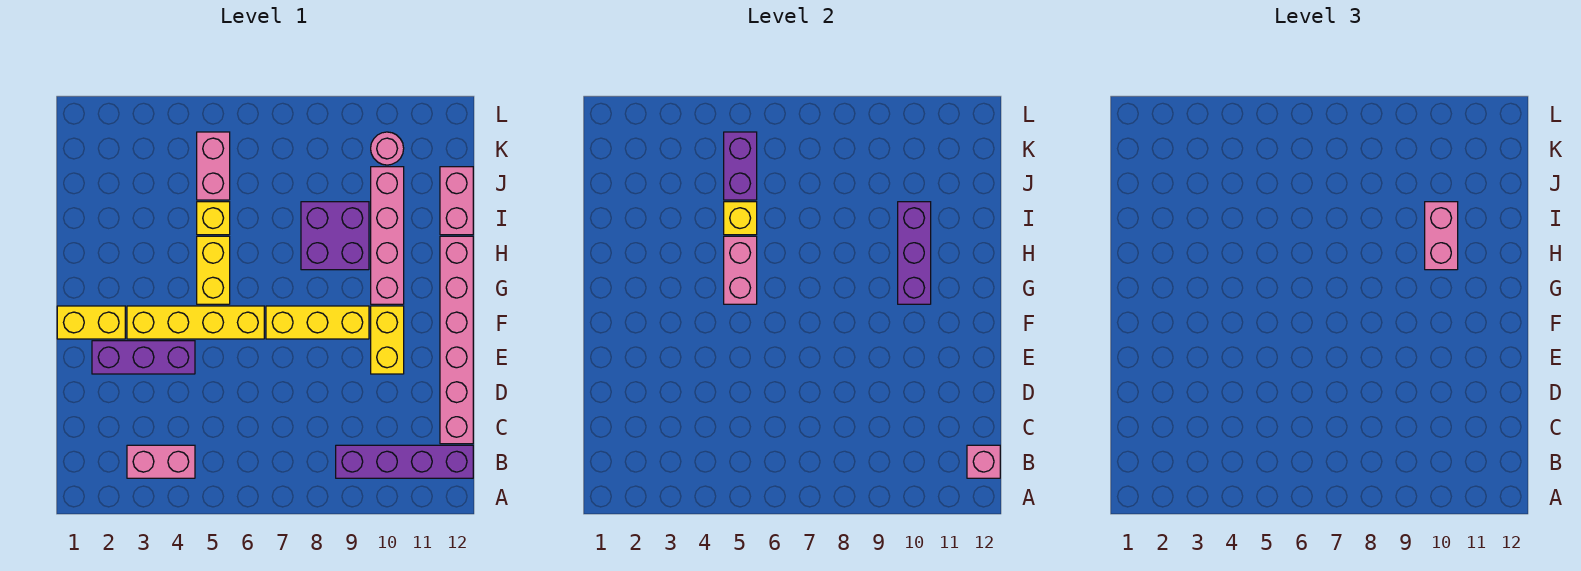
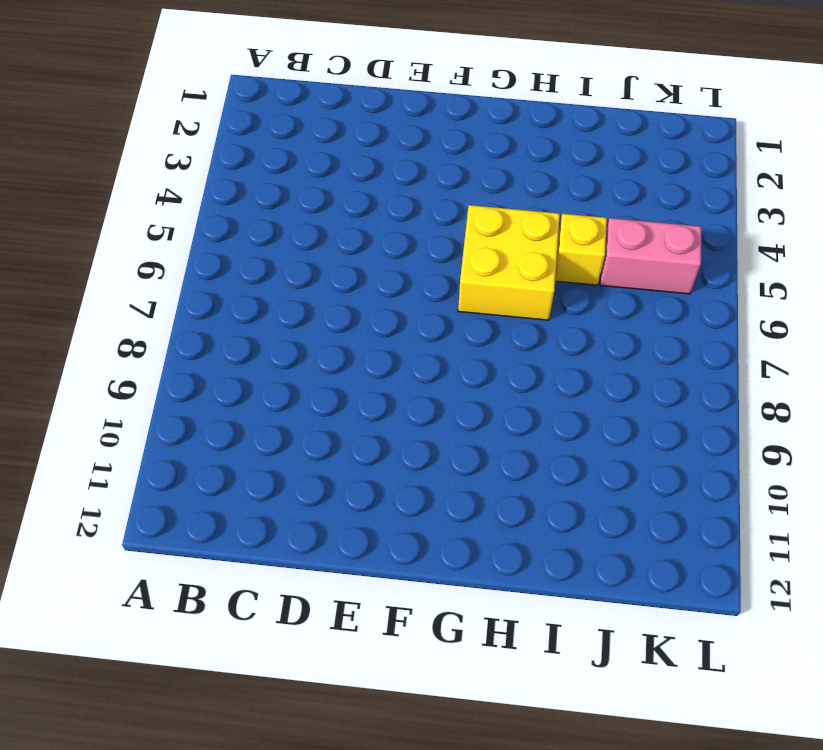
yellow 2x2 brick [458,205,560,320] -> yellow 1x2 brick [197,236,230,304]
none -> pink 1x2 brick [127,445,195,478]
none -> purple 1x4 brick [336,445,473,478]
none -> pink 1x6 brick [440,236,473,444]

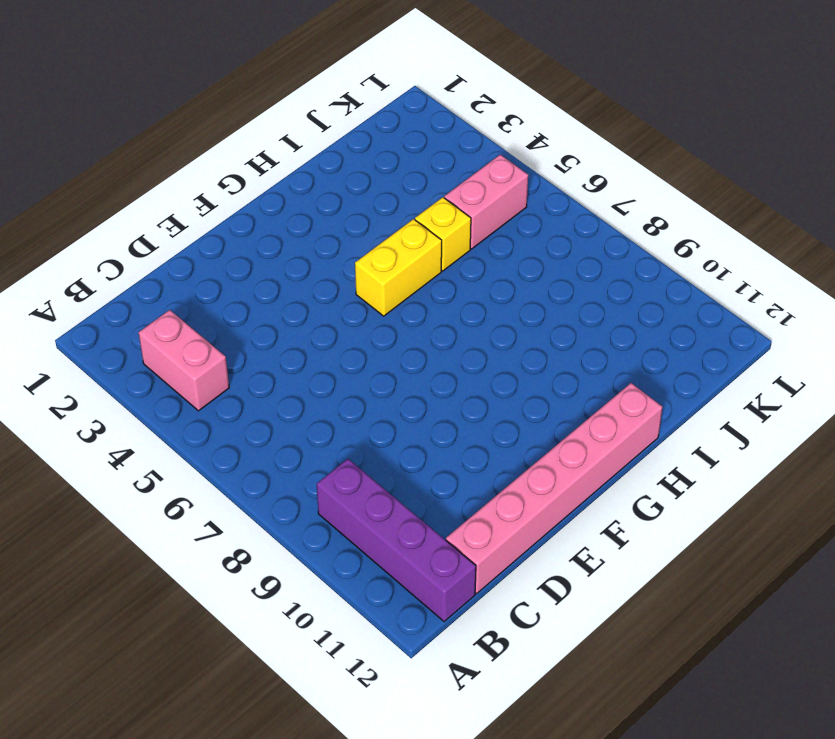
none -> purple 1x3 brick [92,341,195,374]
none -> yellow 1x2 brick [371,306,404,374]
none -> yellow 1x2 brick [57,306,125,339]

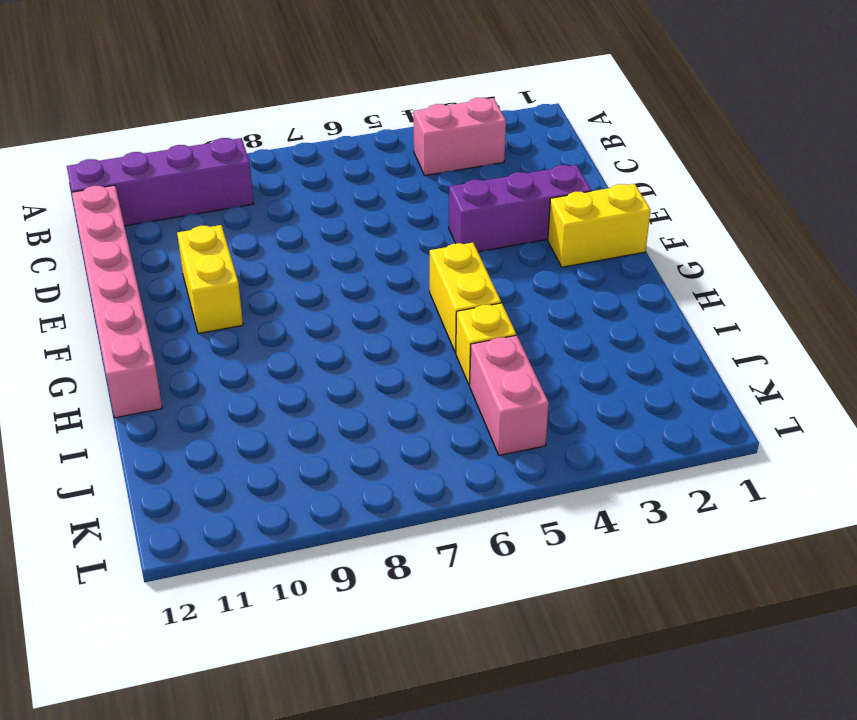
none -> yellow 1x4 brick [127,306,264,339]
none -> yellow 1x3 brick [266,306,369,339]
none -> pink 1x4 brick [371,167,404,304]

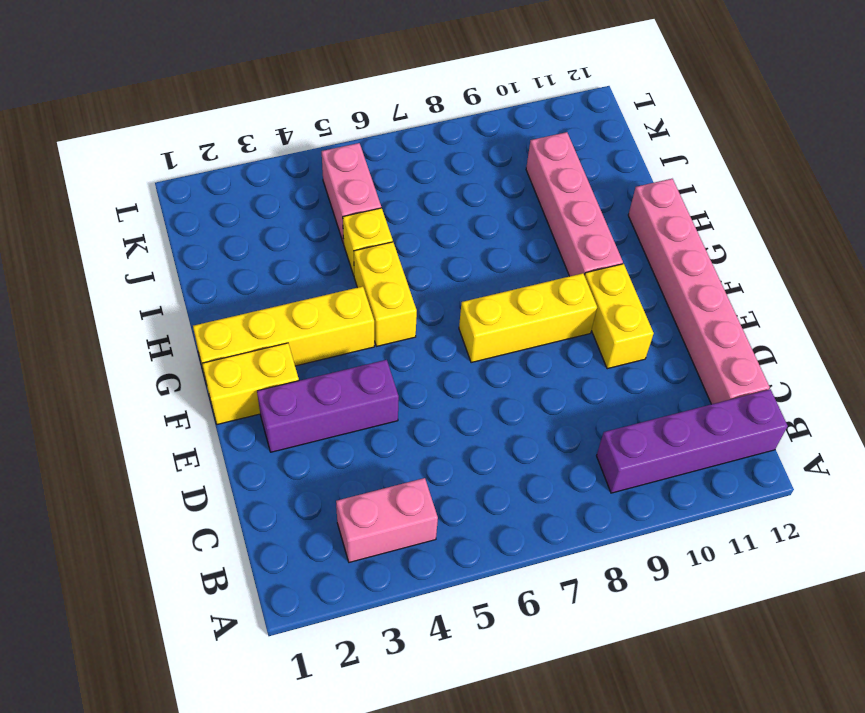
yellow 1x4 brick [193,286,374,380] -> yellow 1x4 brick moved to [127,306,264,339]
none -> purple 2x2 brick [301,202,369,270]
none -> pink 1x2 brick [440,167,473,235]
none -> pink 1x1 round brick [371,132,404,165]

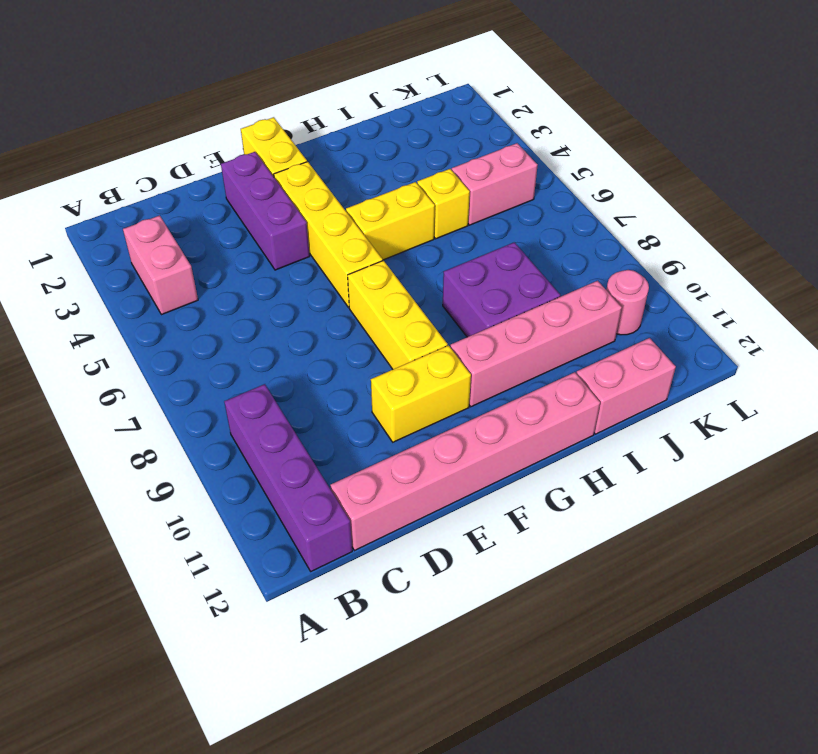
none -> pink 1x1 brick [967,445,1000,478]
none -> pink 1x2 brick [724,236,757,304]
none -> purple 1x3 brick [898,202,931,304]

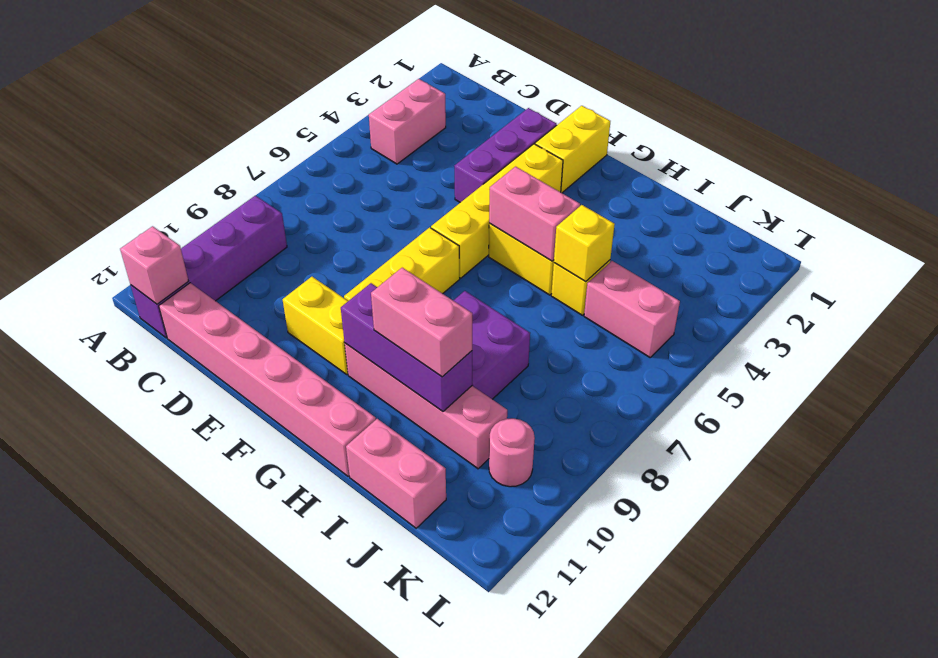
none -> purple 1x2 brick [724,132,757,200]

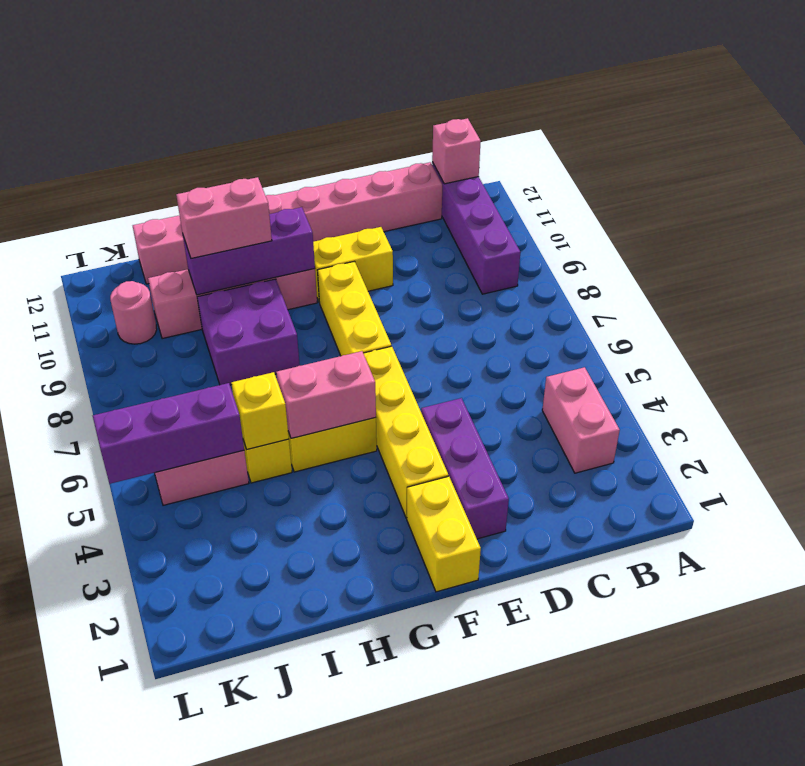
purple 1x3 brick [93,383,244,484] -> purple 1x2 brick [724,132,757,200]

